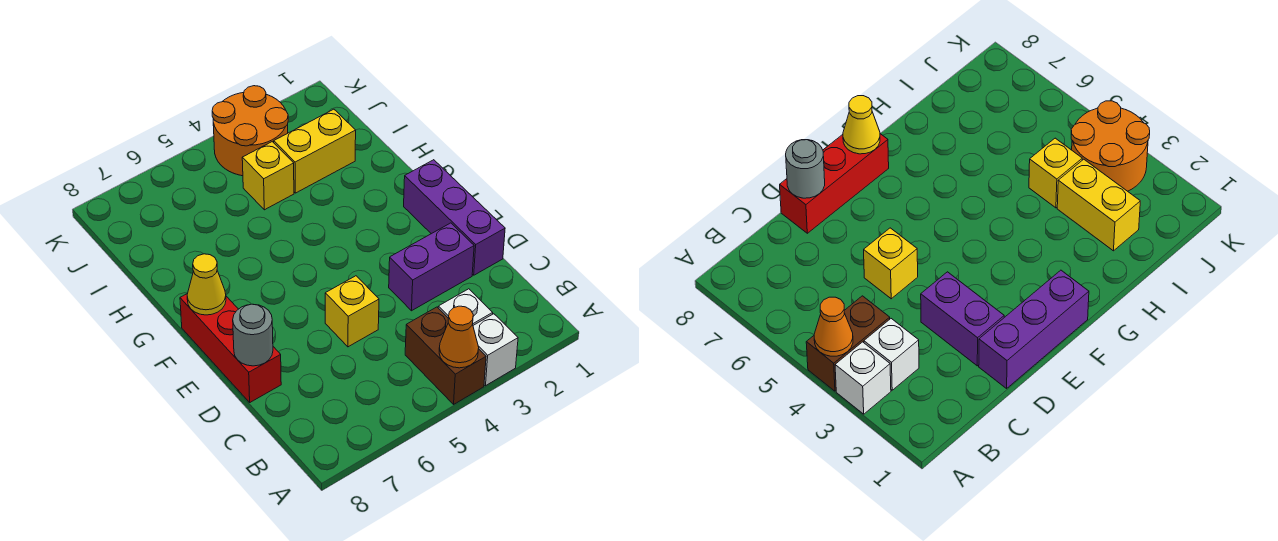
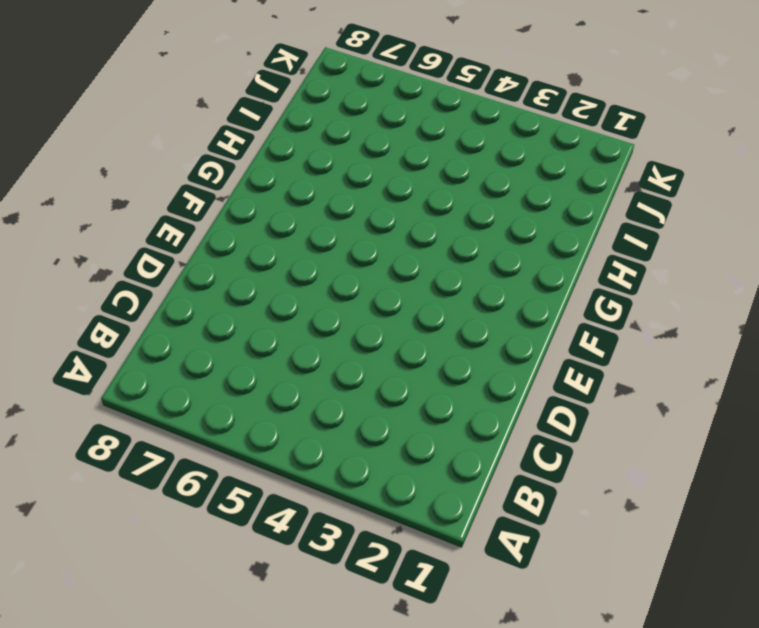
none -> white 1x1 brick [473,314,518,386]
none -> brown 1x2 brick [405,307,486,404]
none -> white 1x1 brick [438,289,493,325]

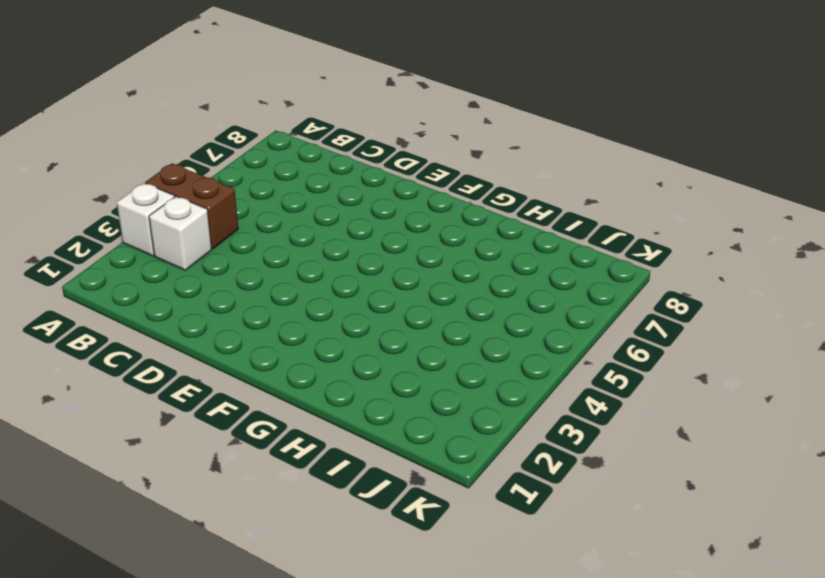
none -> purple 1x3 brick [404,160,505,275]
none -> purple 1x2 brick [389,223,474,311]
none -> yellow 1x1 brick [325,276,379,347]

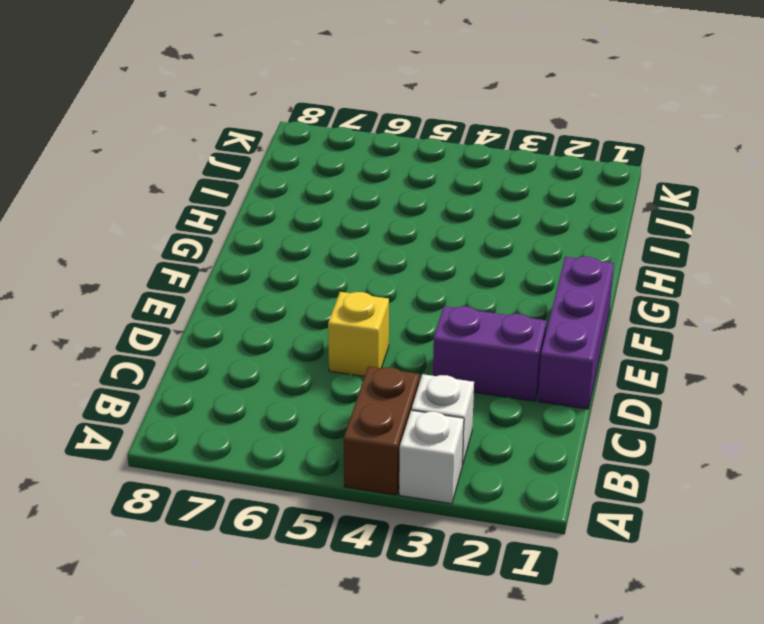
none -> red 1x3 brick [180,293,281,402]
none -> yellow 1x2 brick [274,109,356,193]
none -> yellow 1x1 brick [242,142,294,210]

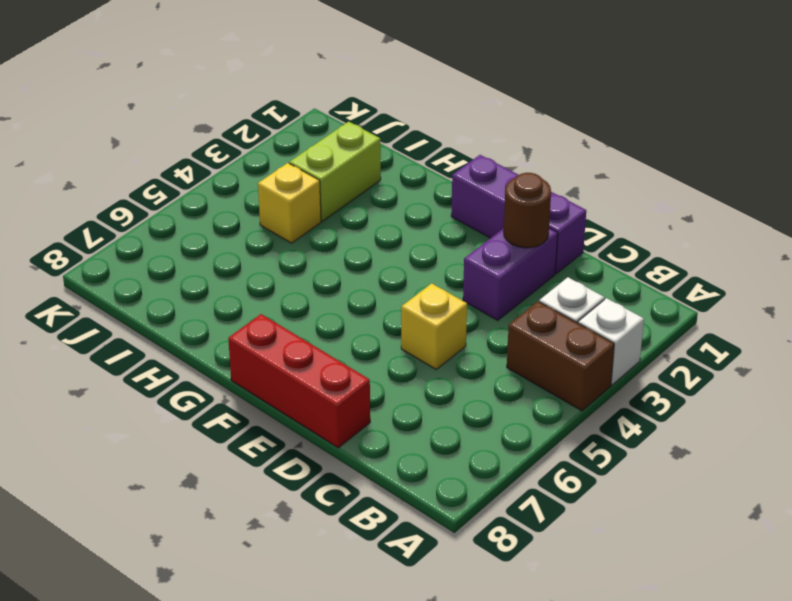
brown 1x1 round brick [504,173,551,248] -> none
lime 1x2 brick [289,122,381,221] -> yellow 1x2 brick [274,109,356,193]
none -> orange 2x2 round brick [212,86,288,176]
none -> orange 1x1 cone [439,306,479,368]
none -> grey 1x1 round brick [233,304,273,366]

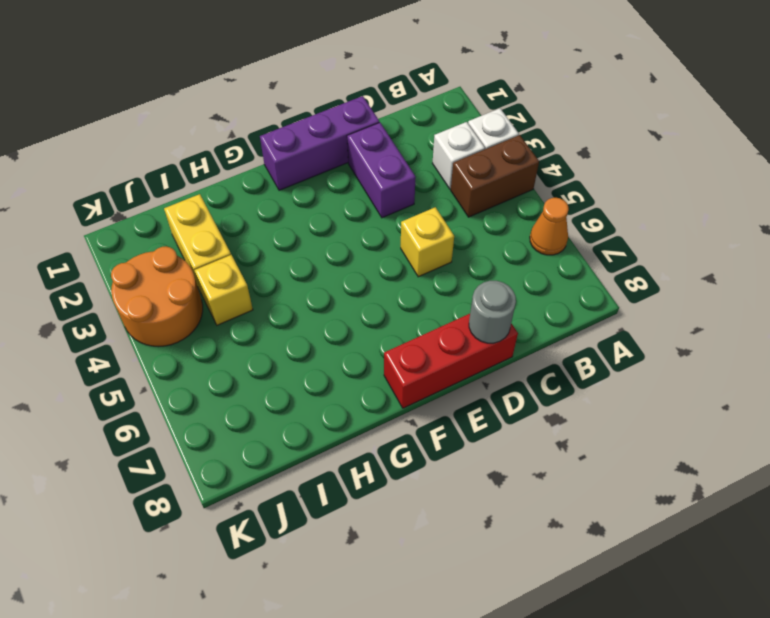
orange 1x1 cone [530,198,569,255] -> orange 1x1 cone moved to [439,306,479,368]
none -> yellow 1x1 cone [187,254,226,315]

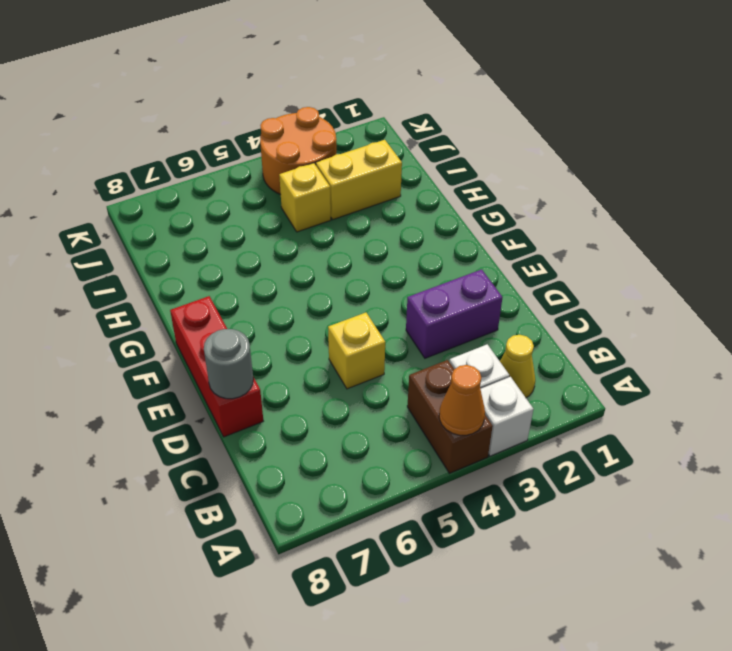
yellow 1x1 cone [500,335,535,398] -> yellow 1x1 cone moved to [187,254,226,315]
none -> purple 1x3 brick [404,160,505,275]

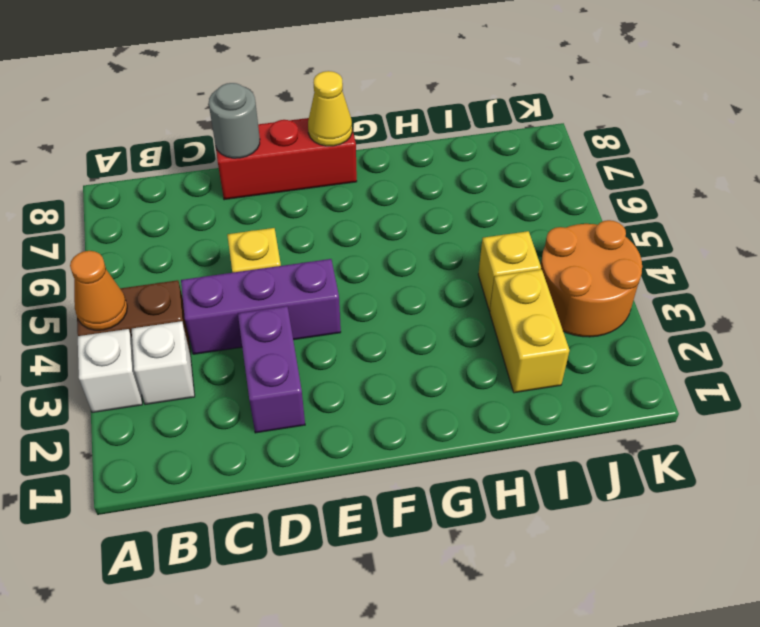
purple 1x3 brick [181,259,341,354] -> purple 1x3 brick moved to [404,160,505,275]

